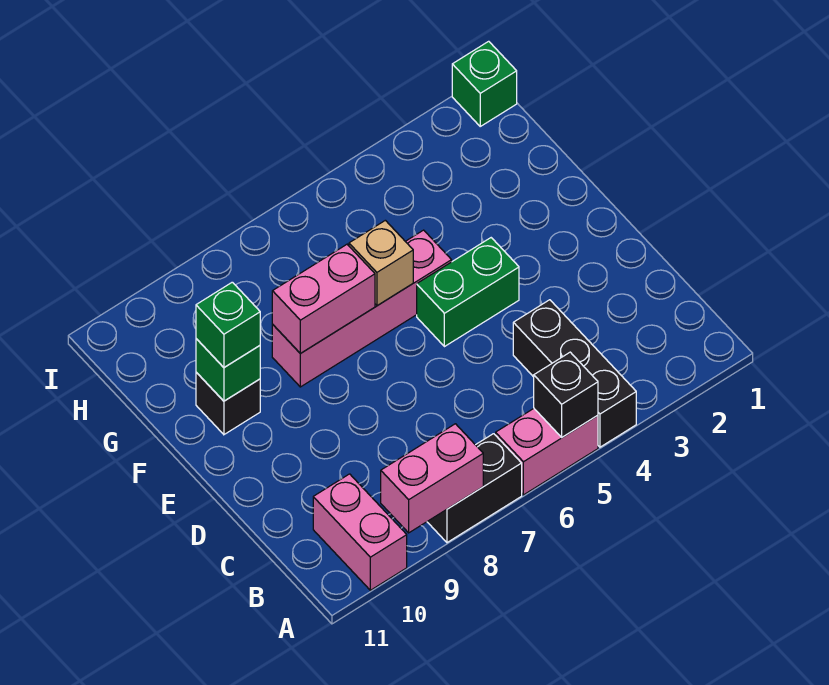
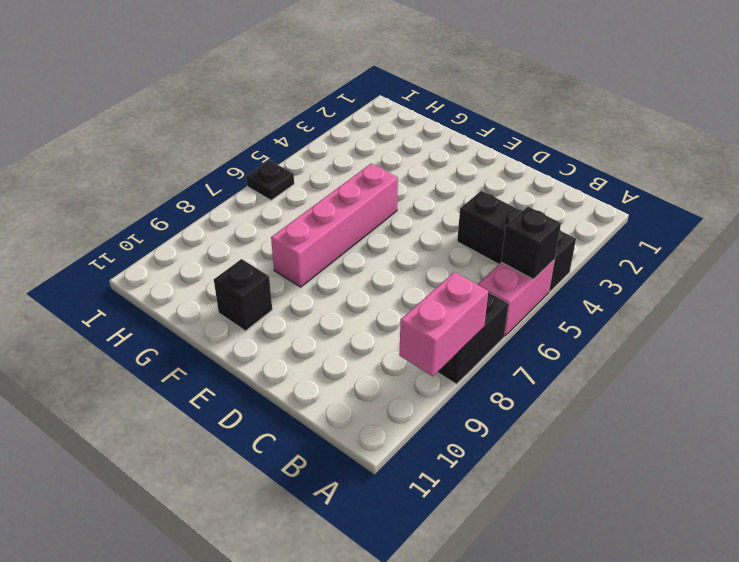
black 1x1 plate [246,160,294,200] -> none
none -> pink 1x2 brick [313,474,407,590]
none -> green 1x2 brick [417,238,519,347]
none -> green 1x1 brick [452,41,517,126]

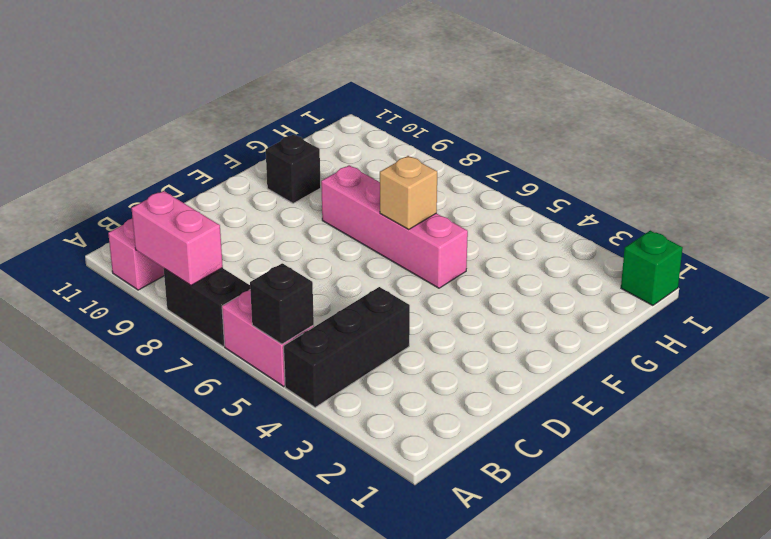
none -> green 1x2 brick [417,238,519,347]
none -> pink 1x2 brick [272,244,375,354]
none -> green 1x1 brick [196,339,260,401]

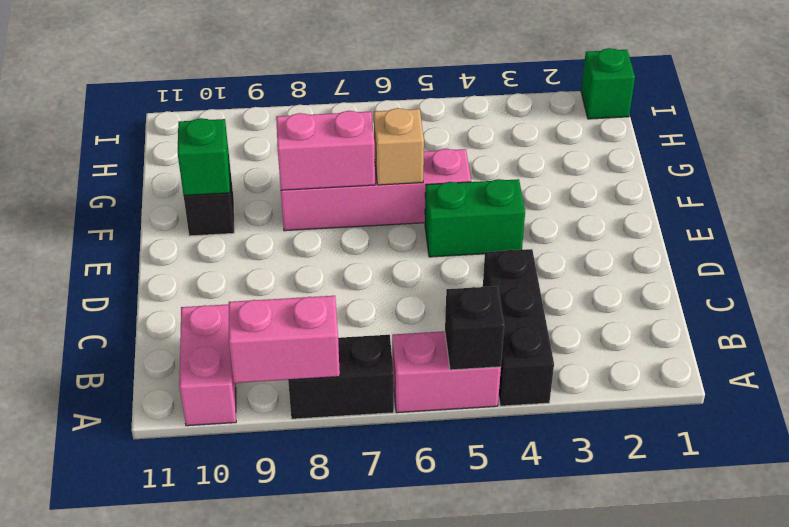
none -> green 1x1 brick [196,282,260,367]

